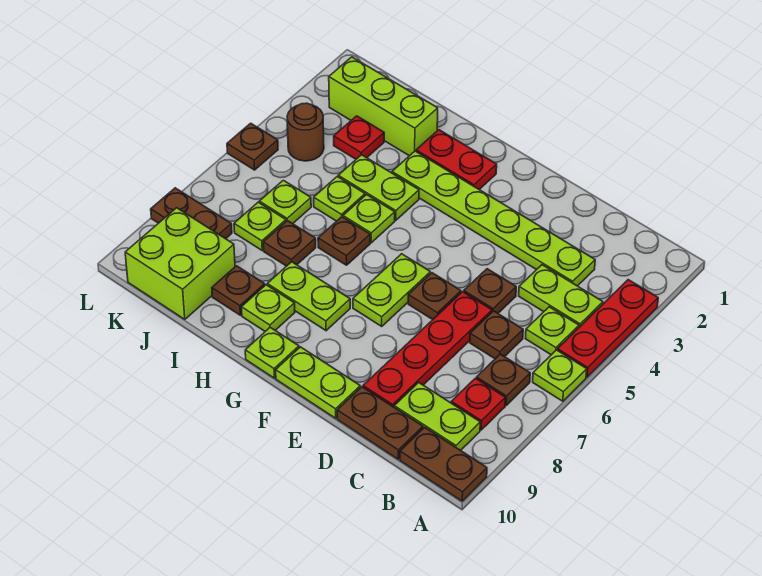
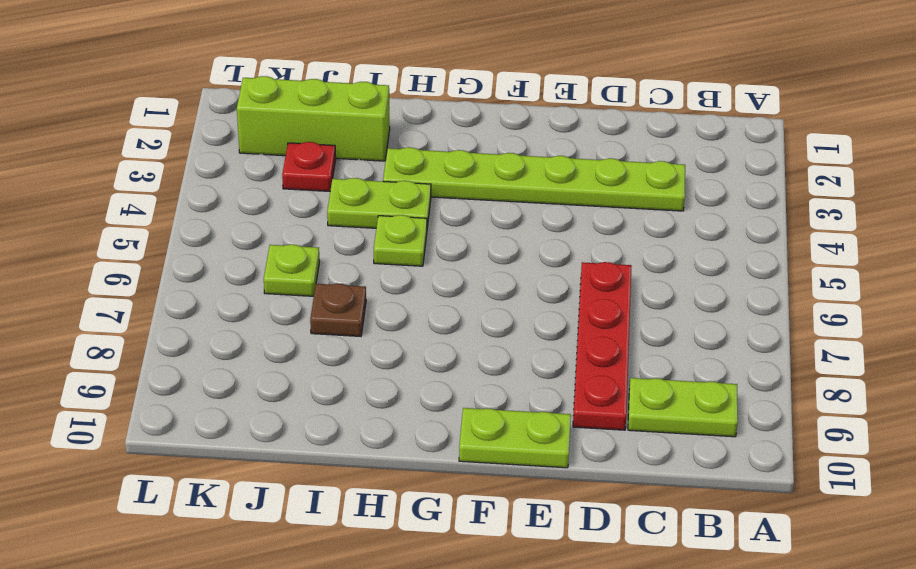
none -> red 1x3 plate [557,280,658,377]
none -> lime 1x1 plate [533,350,587,401]
none -> brown 1x2 plate [400,427,487,501]
none -> lime 1x2 plate [519,265,603,327]

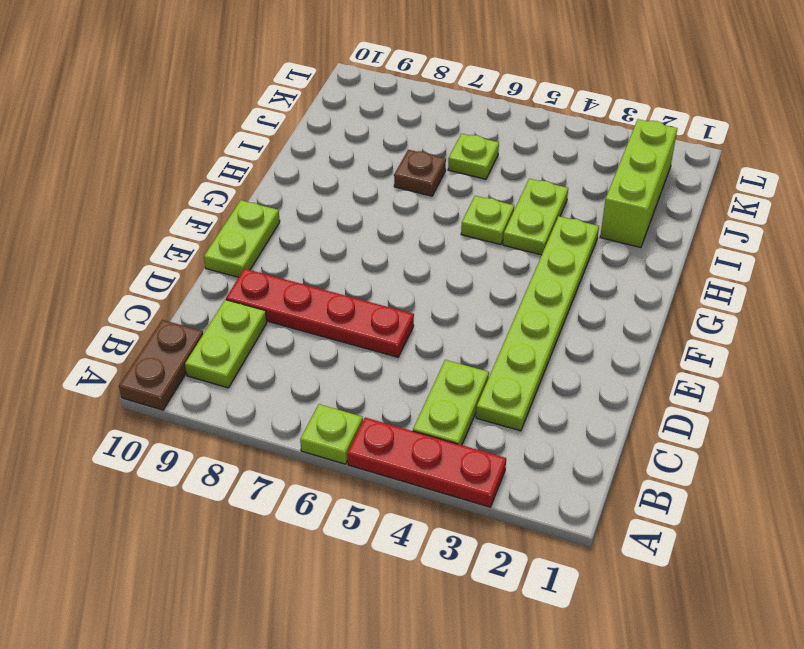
none -> lime 1x1 plate [525,307,579,355]
none -> brown 1x1 plate [476,354,530,405]
none -> red 1x1 plate [451,378,505,430]
none -> brown 1x1 plate [470,311,523,359]

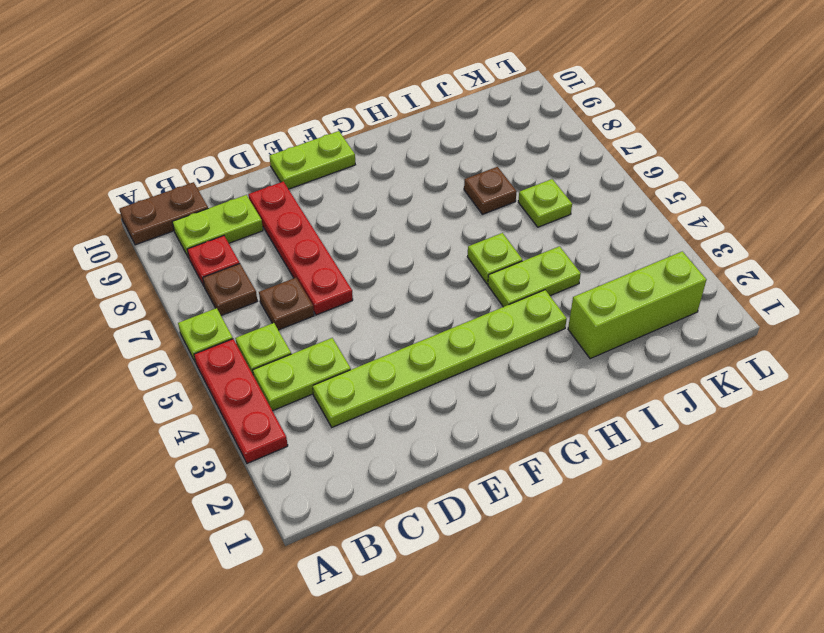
none -> brown 1x2 plate [337,387,423,459]
none -> brown 1x1 plate [464,269,516,313]
none -> brown 1x1 plate [408,273,461,320]
none -> lime 1x2 plate [353,254,430,326]

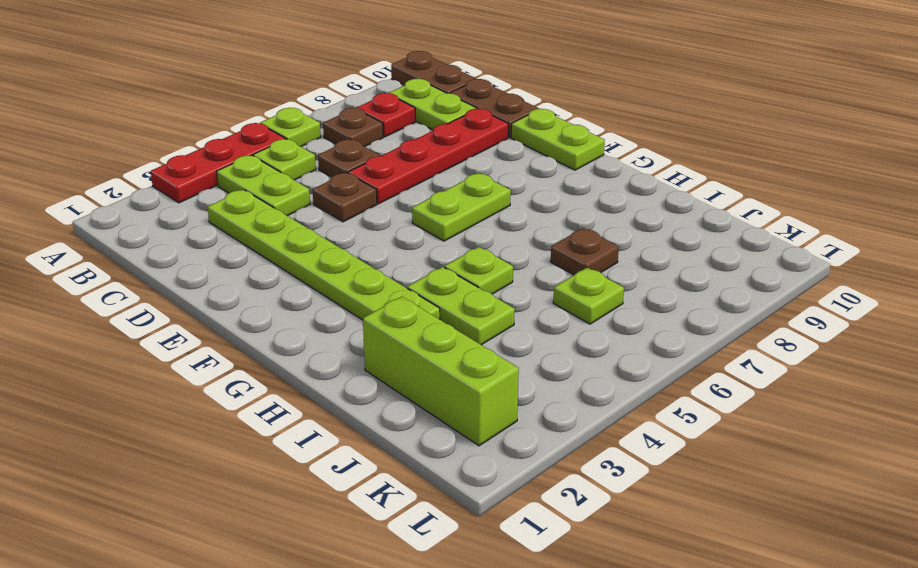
none -> brown 1x1 plate [408,273,461,320]
none -> red 1x2 plate [416,130,497,190]
none -> lime 1x2 plate [267,262,350,331]
none -> lime 1x1 plate [245,327,299,378]

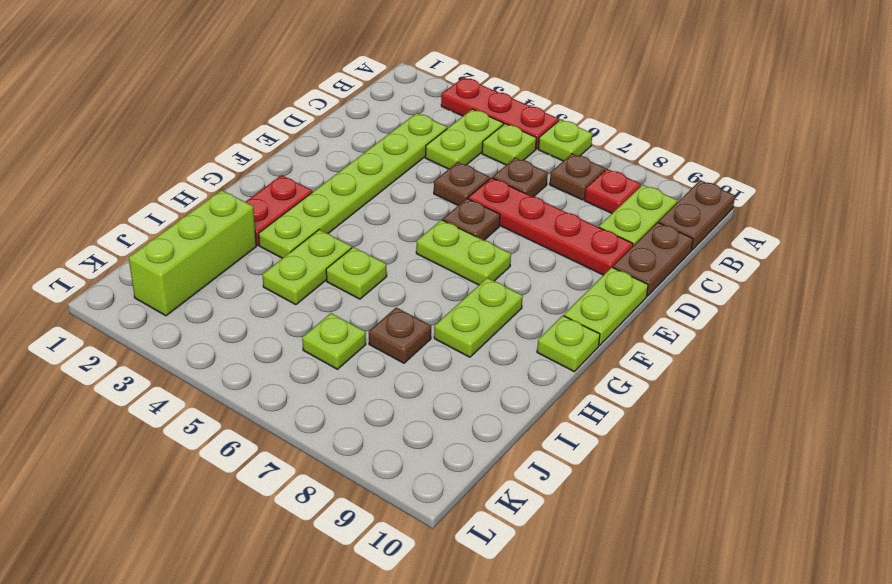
none -> brown 1x1 plate [318,217,370,265]
none -> lime 1x1 plate [241,285,295,331]
none -> lime 1x1 plate [314,177,365,221]
none -> brown 1x1 plate [212,266,265,315]

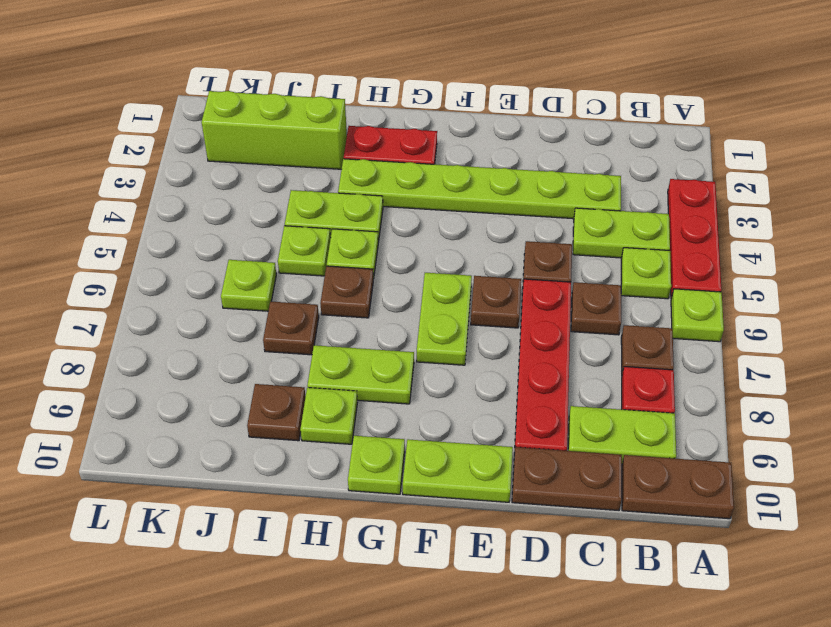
none -> red 1x1 plate [334,116,384,159]
none -> lime 1x1 plate [234,202,286,250]
none -> lime 2x2 brick [125,208,235,319]
none -> brown 1x1 round brick [287,103,324,161]

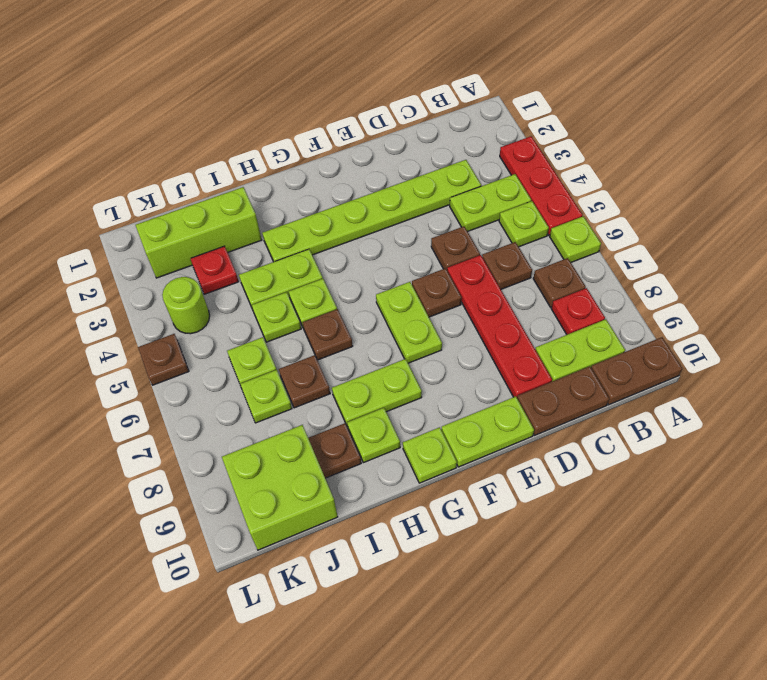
lime 1x1 round brick [162,277,210,334] -> brown 1x1 round brick [287,103,324,161]
none -> red 1x2 plate [416,130,497,190]
none -> brown 1x2 plate [151,188,232,239]

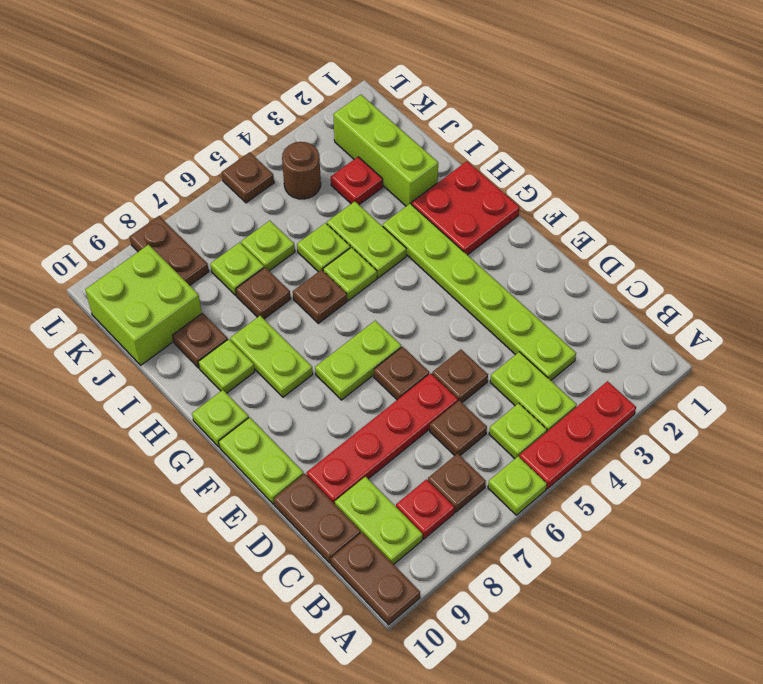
red 2x2 plate [412,161,520,255] -> red 1x2 plate [416,130,497,190]

